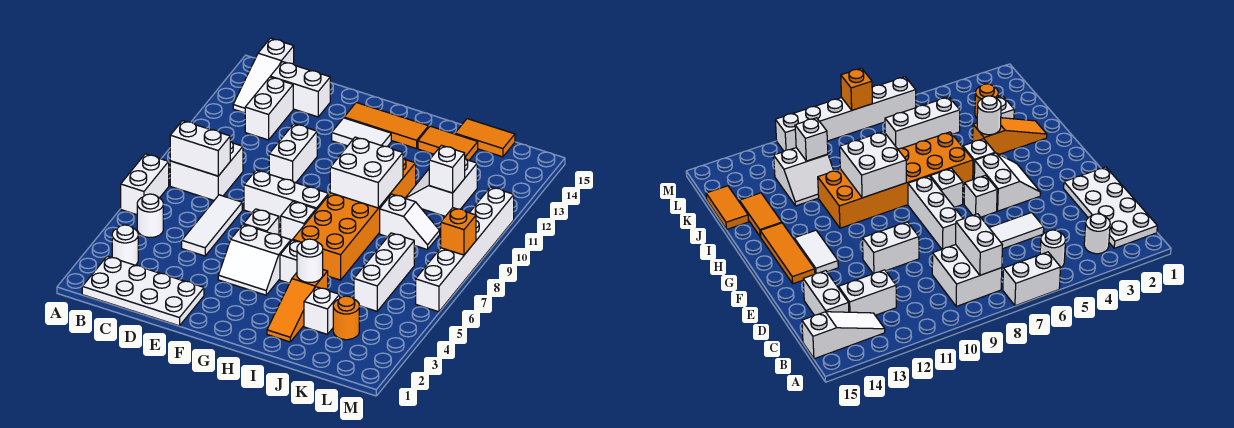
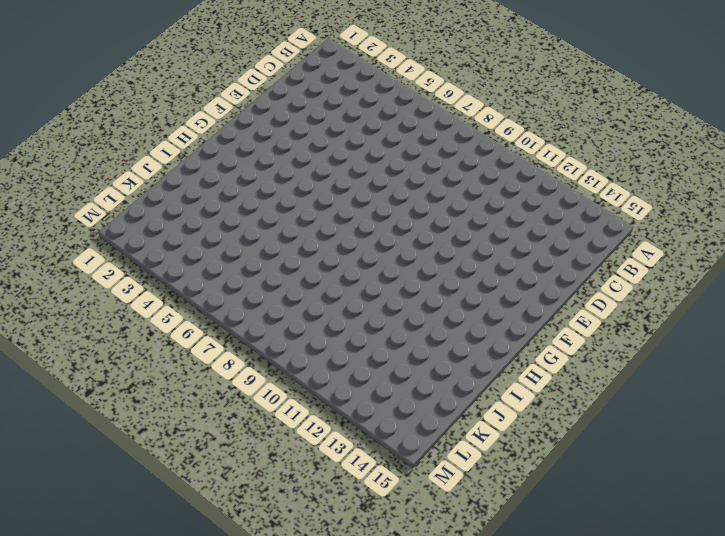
none -> white 1x2 brick [121,154,169,215]
none -> white 2x4 plate [82,256,204,326]
none -> white 1x1 round brick [112,225,138,265]
none -> white 1x1 round brick [137,194,163,237]

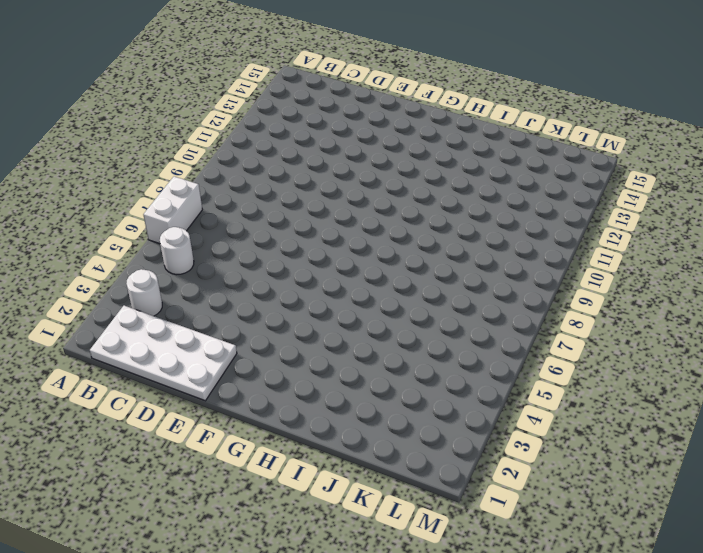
none -> white 2x2 brick [170,142,243,200]
none -> white 1x3 slope [233,38,294,113]
none -> white 1x2 brick [245,77,293,140]
none -> white 1x2 brick [270,62,330,117]

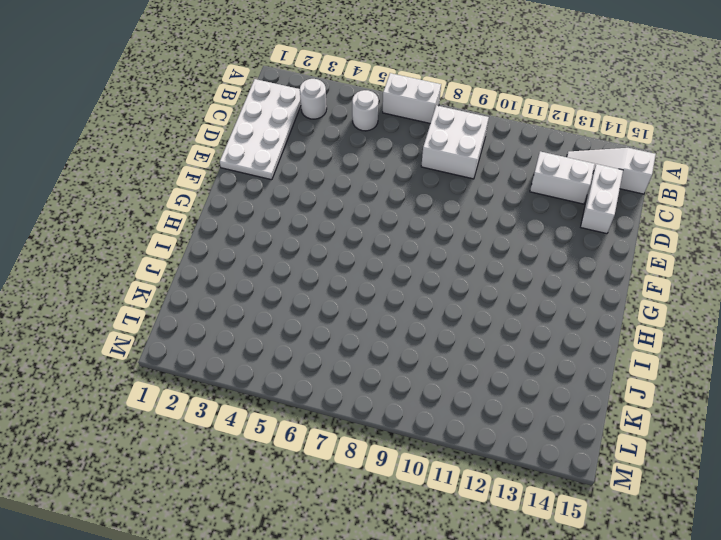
none -> white 1x3 tile [182,195,242,256]
none -> white 1x3 brick [244,170,329,222]
none -> white 1x2 brick [269,124,317,183]
none -> white 2x2 slope [218,224,291,295]

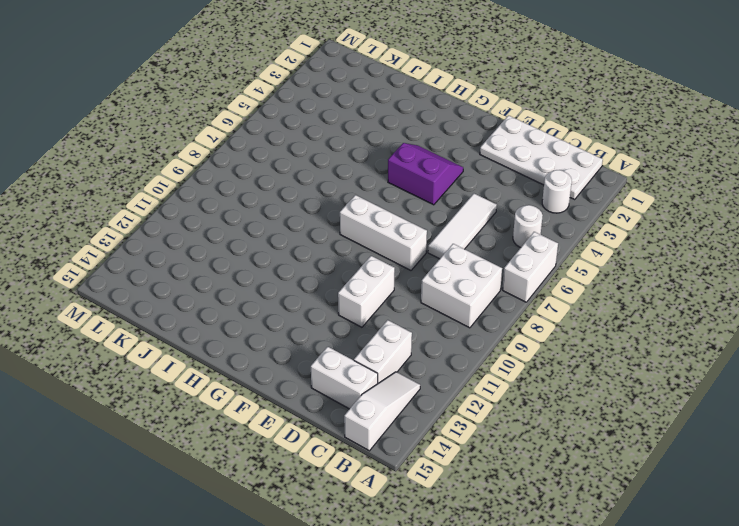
purple 2x2 slope [388,143,463,205] -> white 2x2 slope [218,224,291,295]
none -> white 1x1 brick [244,209,279,235]
none -> white 1x2 tile [332,118,391,147]
none -> orange 1x3 tile [344,102,429,149]
none -> white 1x1 brick [281,202,316,241]

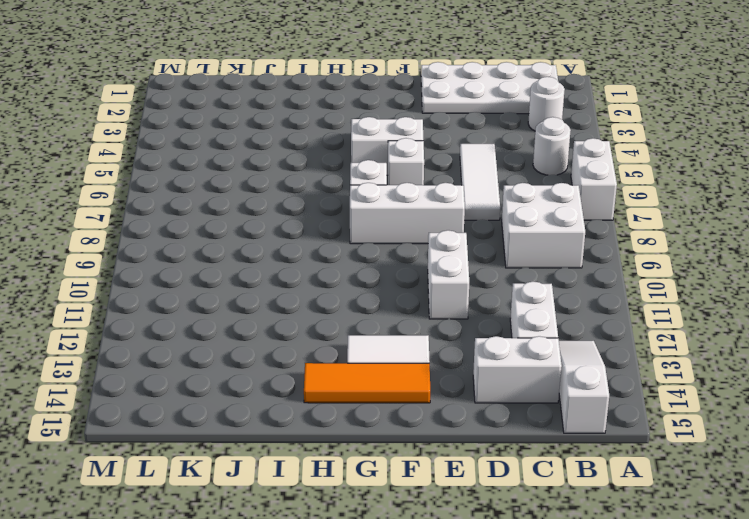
none -> white 1x1 brick [280,240,302,283]
none -> orange 2x6 brick [293,158,416,280]
none -> orange 1x3 slope [267,270,328,342]
none -> orange 1x2 tile [418,126,478,160]

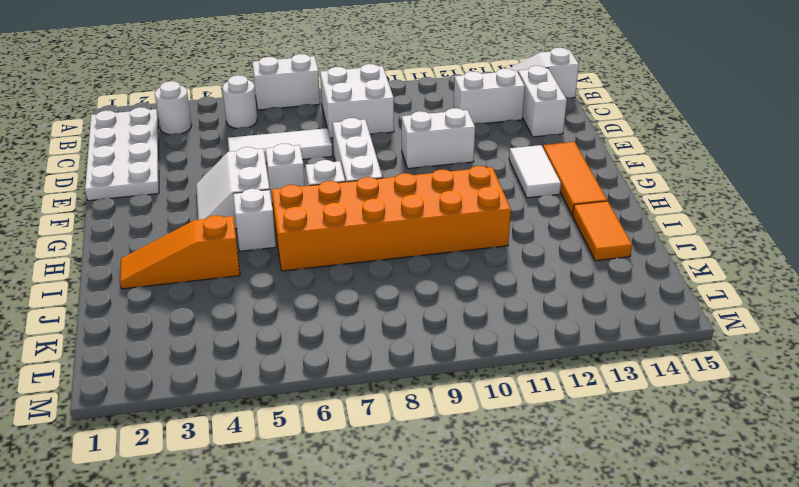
none -> white 1x1 brick [304,287,340,334]
none -> white 1x2 slope [380,194,440,250]
none -> white 2x2 slope [406,159,477,216]
none -> orange 1x2 tile [455,119,515,157]

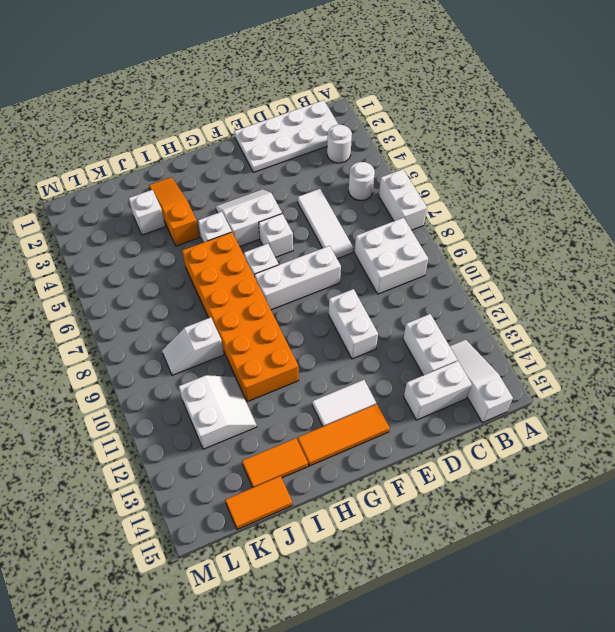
none -> orange 1x1 round brick [333,296,359,340]
none -> white 1x3 brick [354,233,414,311]
none -> white 1x6 brick [416,187,514,312]
none -> white 1x2 brick [170,121,230,176]

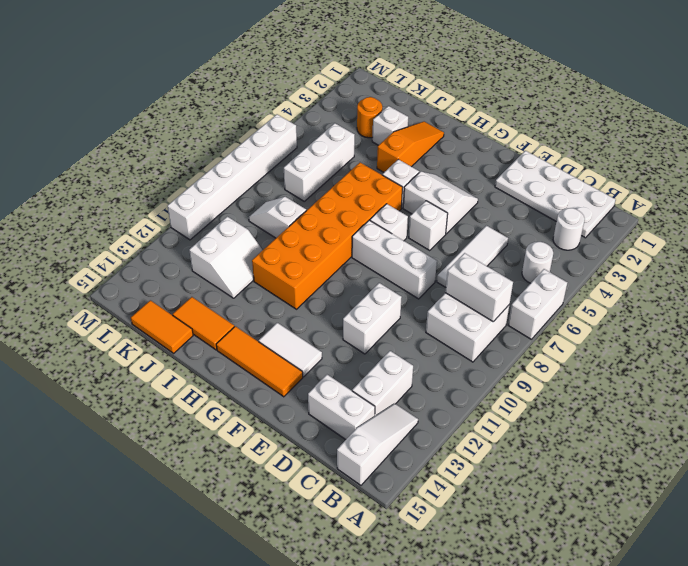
none -> white 2x2 brick [330,137,403,208]
none -> white 1x1 round brick [297,239,323,282]
none -> white 1x1 brick [429,145,465,193]
none -> orange 1x1 brick [441,208,476,255]

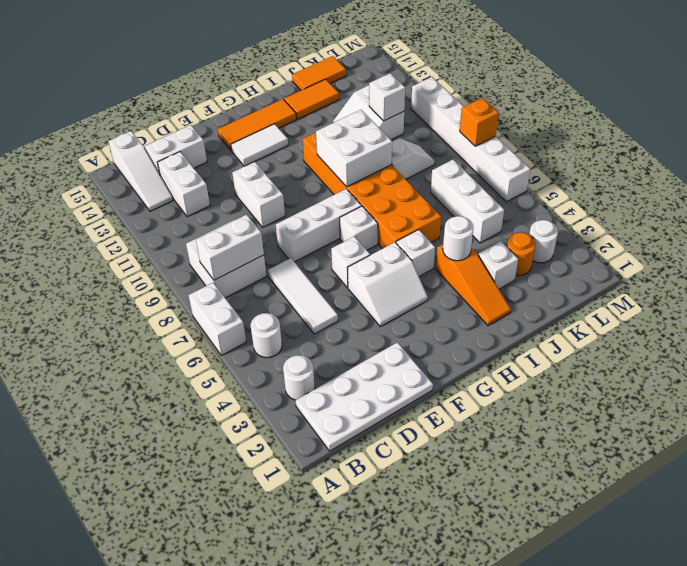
white 1x1 round brick [529,220,558,263] -> none

